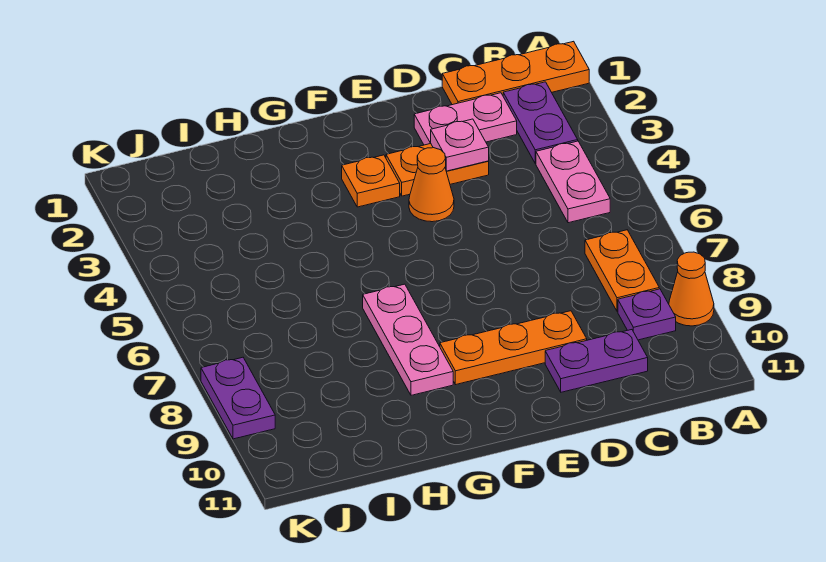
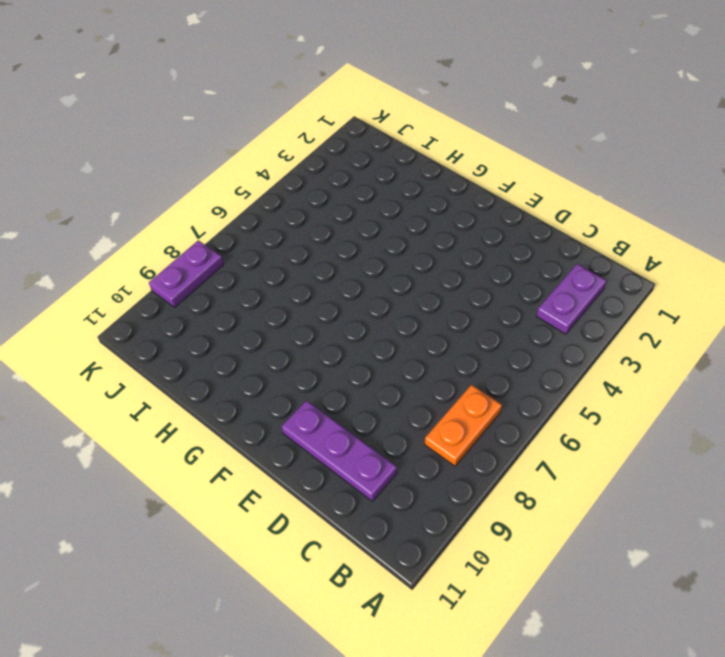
purple 1x3 plate [281,401,397,501] -> purple 1x2 plate [545,330,648,392]
none -> orange 1x3 plate [442,41,589,105]
none -> orange 1x1 cone [669,252,714,326]
none -> pink 1x2 plate [536,141,610,223]

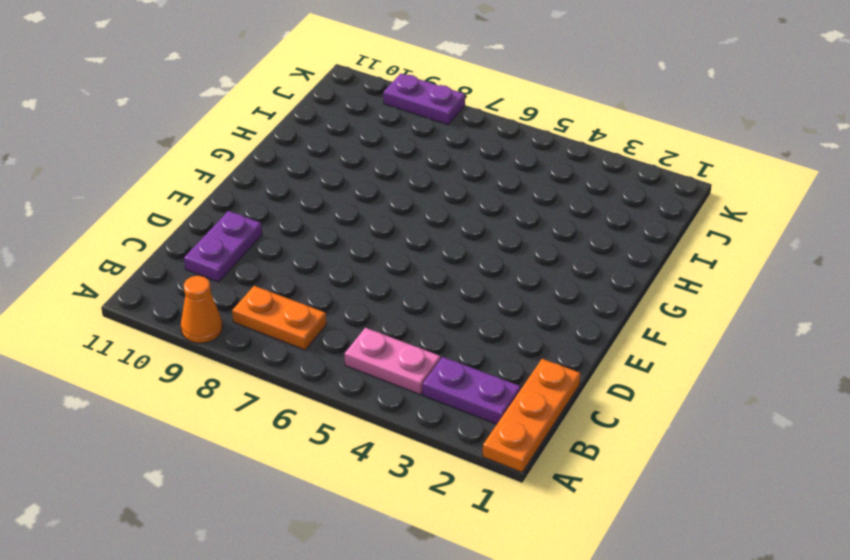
none -> purple 1x1 plate [618,289,676,340]
none -> pink 1x2 plate [414,93,517,145]
none -> orange 1x2 plate [386,144,489,196]

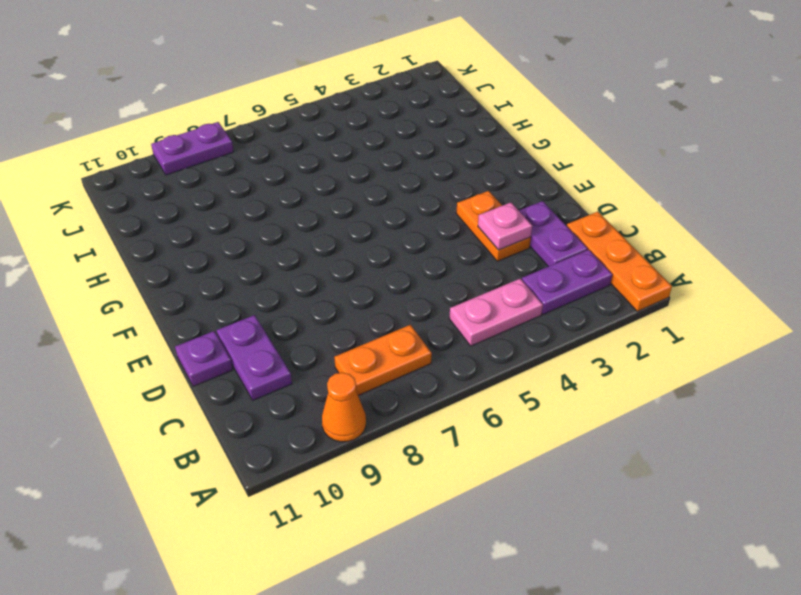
purple 1x2 plate [519,201,588,267] -> pink 1x2 plate [414,93,517,145]
purple 1x1 plate [175,331,233,386] -> purple 1x1 plate moved to [618,289,676,340]
none -> orange 1x3 plate [440,311,587,385]
none -> orange 1x1 cone [409,148,454,222]
none -> orange 1x1 plate [342,155,400,207]

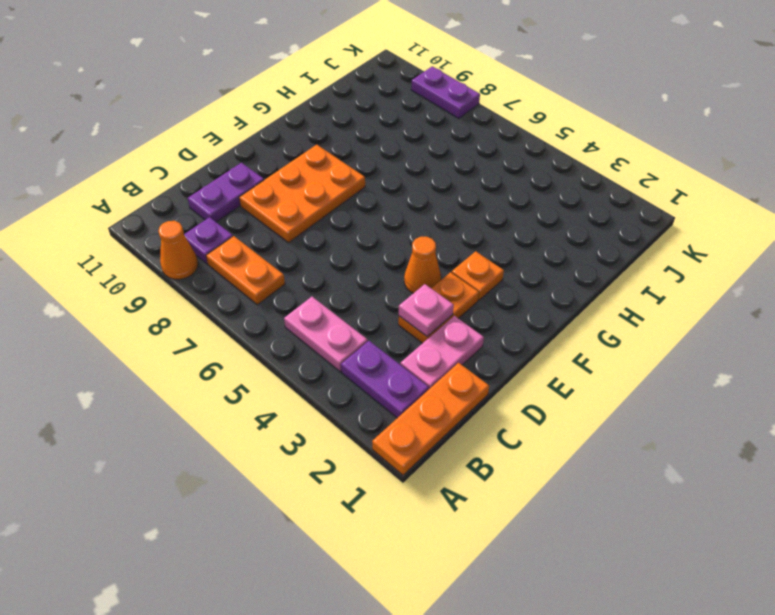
orange 2x3 plate [239,145,365,243] -> orange 1x3 plate [440,311,587,385]
none -> pink 1x3 plate [363,284,453,395]

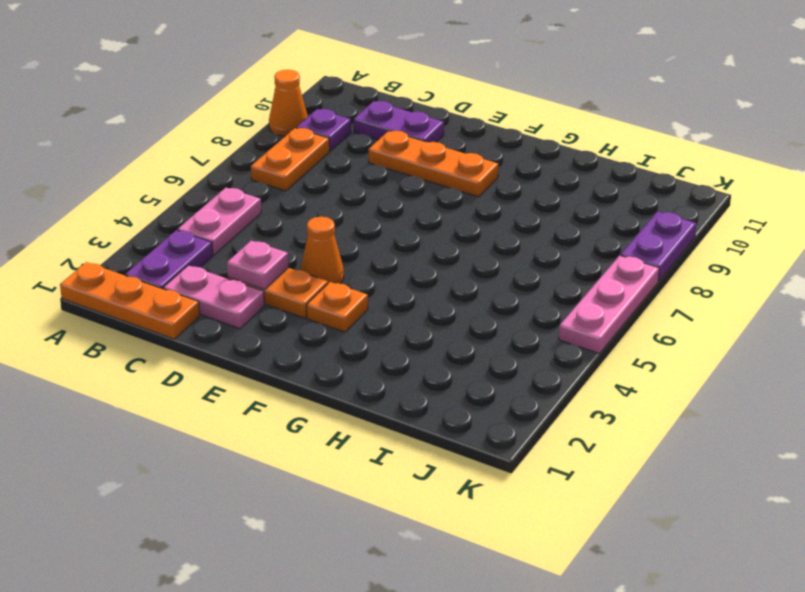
pink 1x3 plate [559,256,659,353] -> pink 1x3 plate moved to [363,284,453,395]

